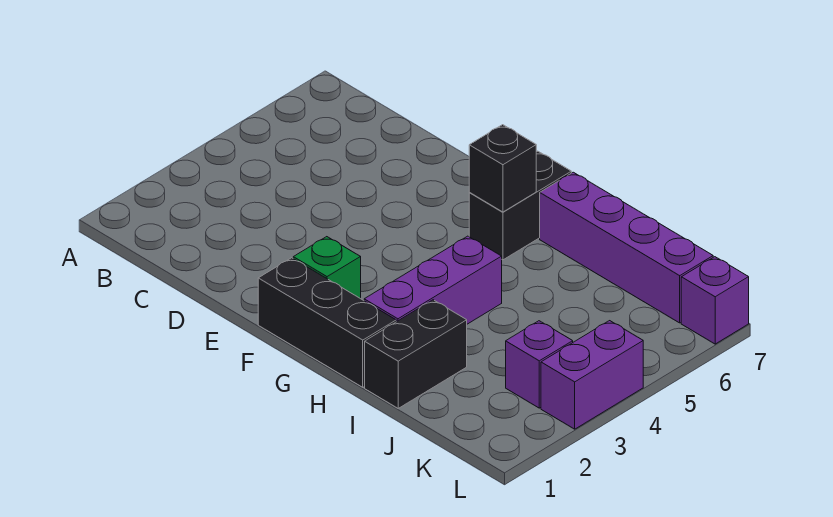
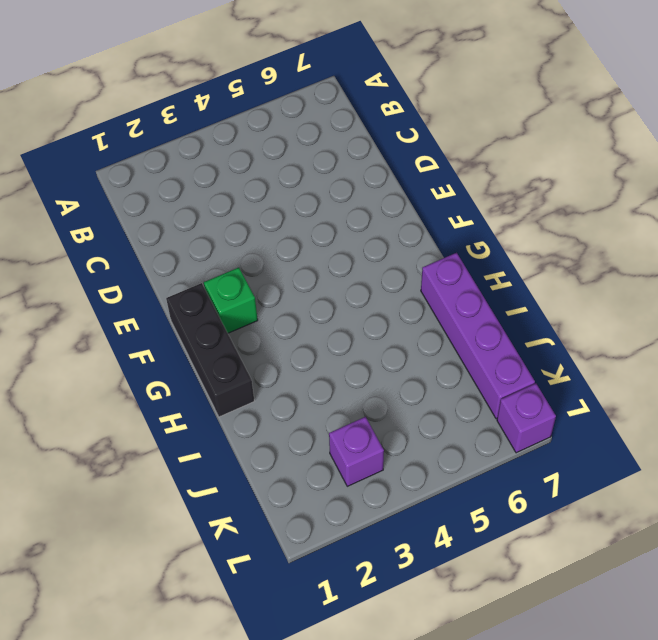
none -> black 1x2 brick [469,151,571,260]
none -> purple 1x3 brick [364,236,502,324]

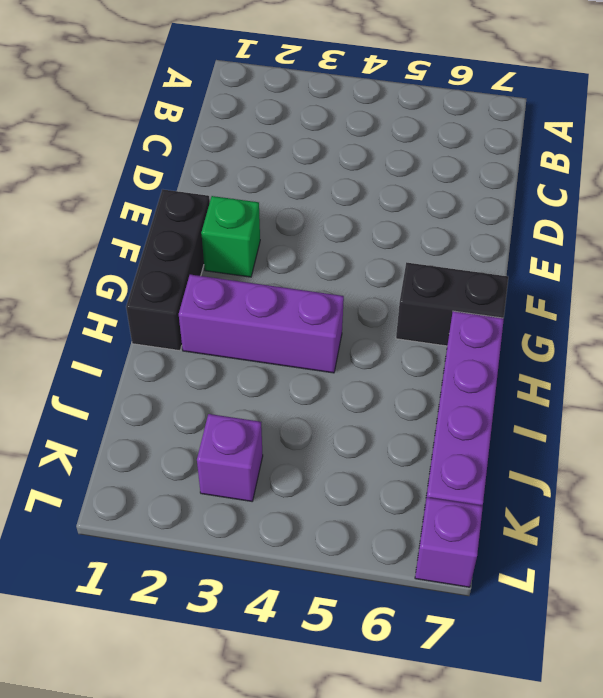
none -> black 1x2 brick [365,300,467,408]
none -> purple 1x2 brick [541,321,643,429]

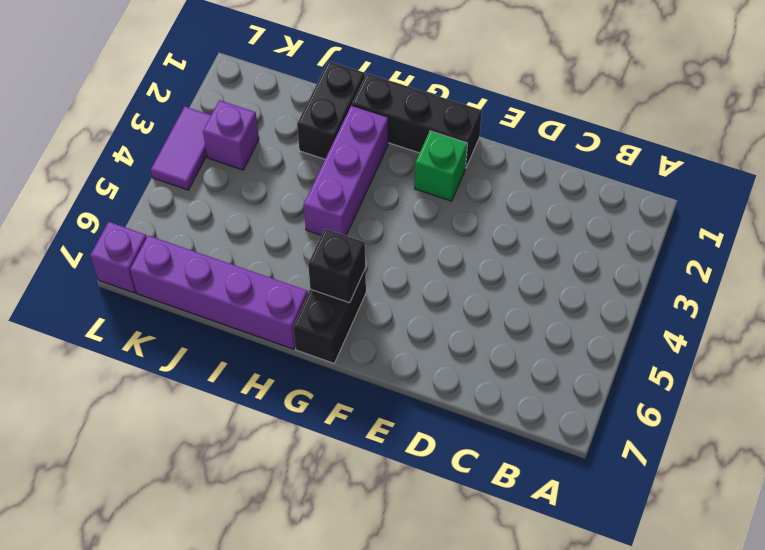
purple 1x2 tile [151,107,211,190] -> purple 1x2 brick [541,321,643,429]

